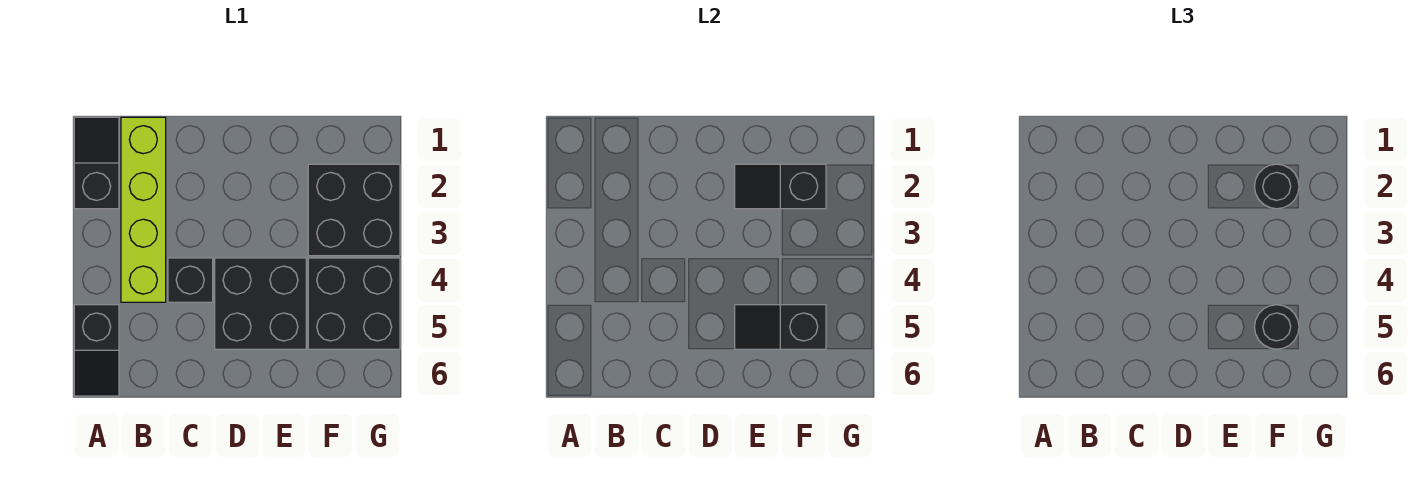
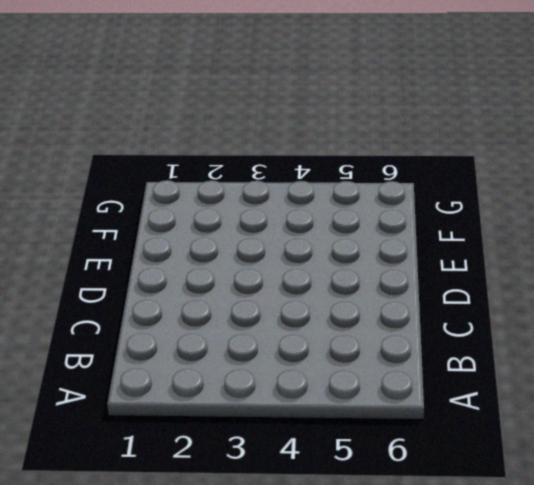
none -> black 1x2 slope [74,117,119,209]
none -> black 1x2 slope [74,305,119,396]

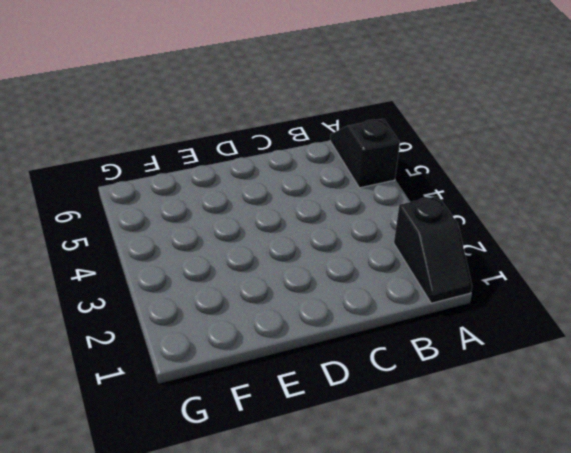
none -> lime 1x4 brick [121,117,166,302]
none -> black 1x1 brick [168,258,213,302]

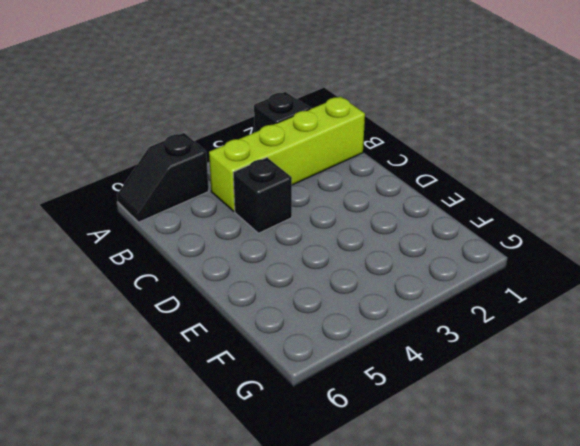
none -> black 2x2 brick [215,258,306,349]
none -> black 2x2 brick [308,164,400,256]

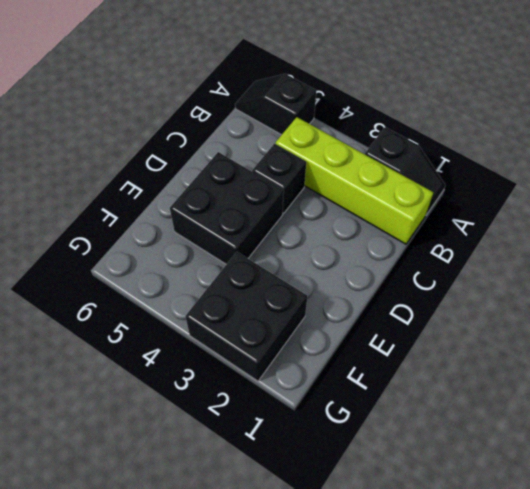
none -> black 2x2 brick [308,258,400,349]
none -> black 1x2 slope [735,164,826,209]

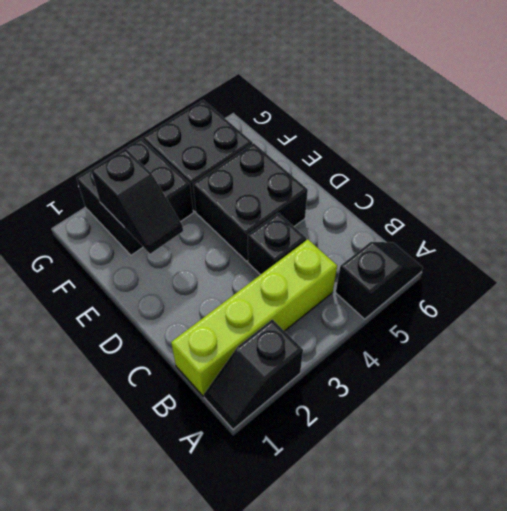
none -> black 1x2 slope [735,305,826,349]
none -> black 1x1 round brick [1255,164,1299,209]

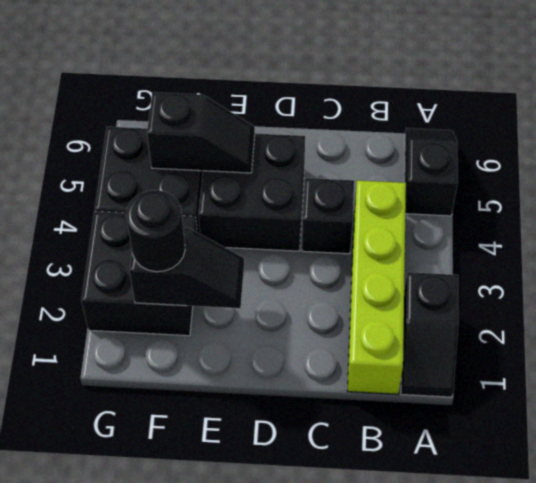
none -> black 1x1 round brick [1255,305,1299,349]

